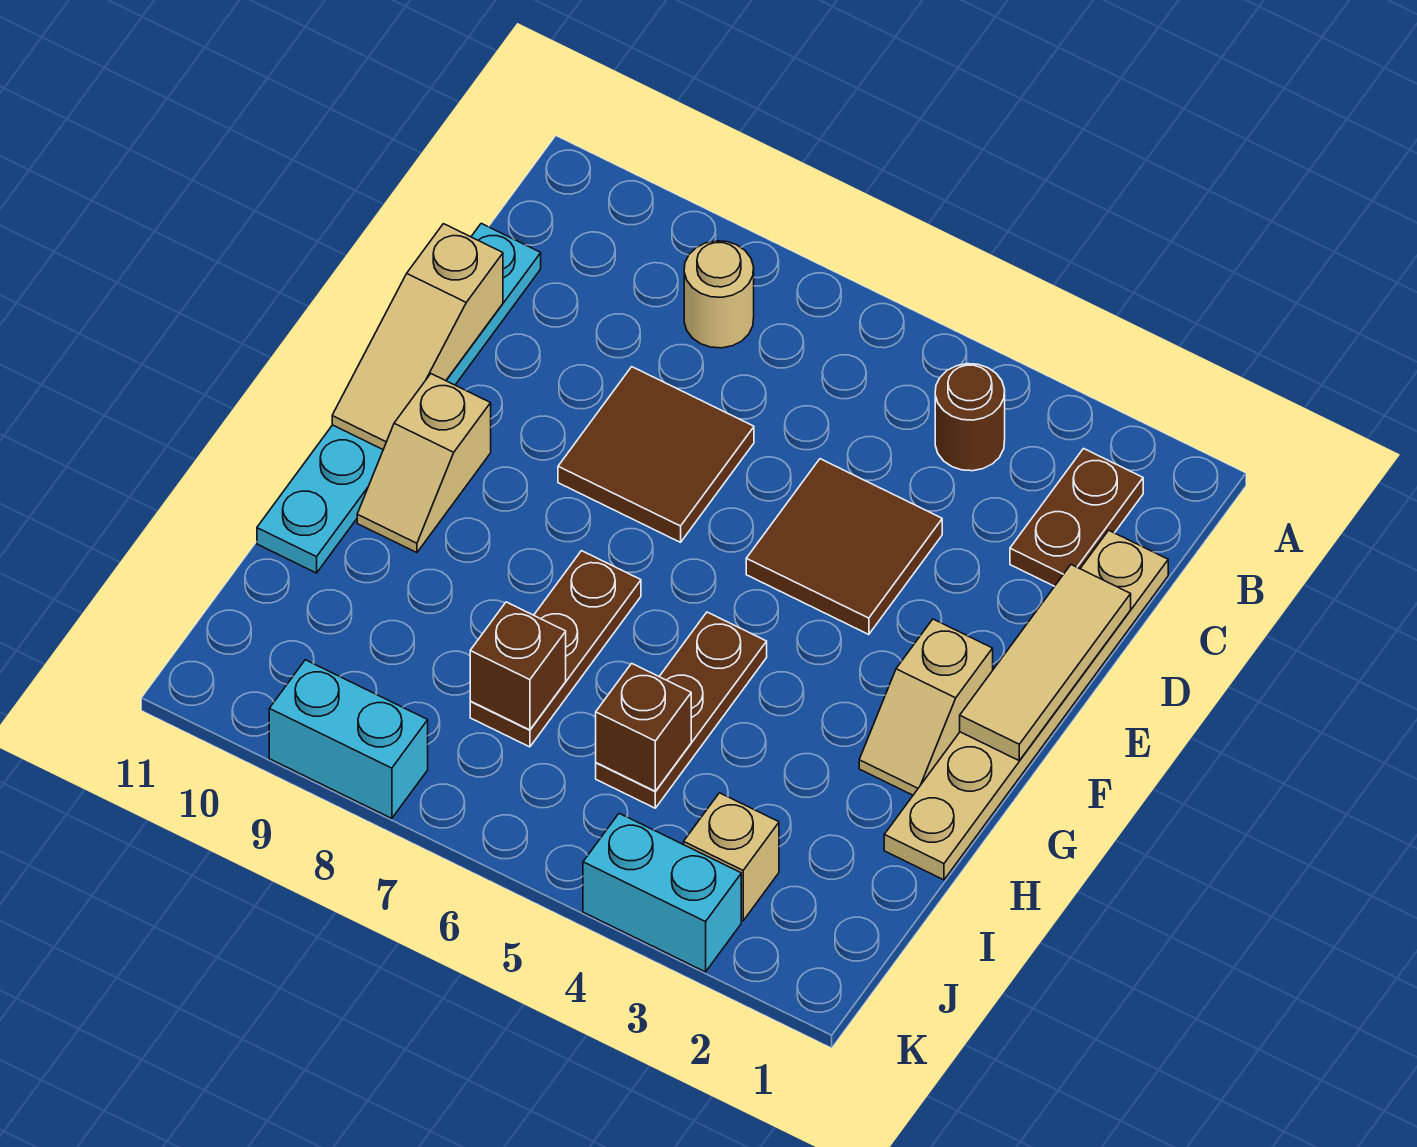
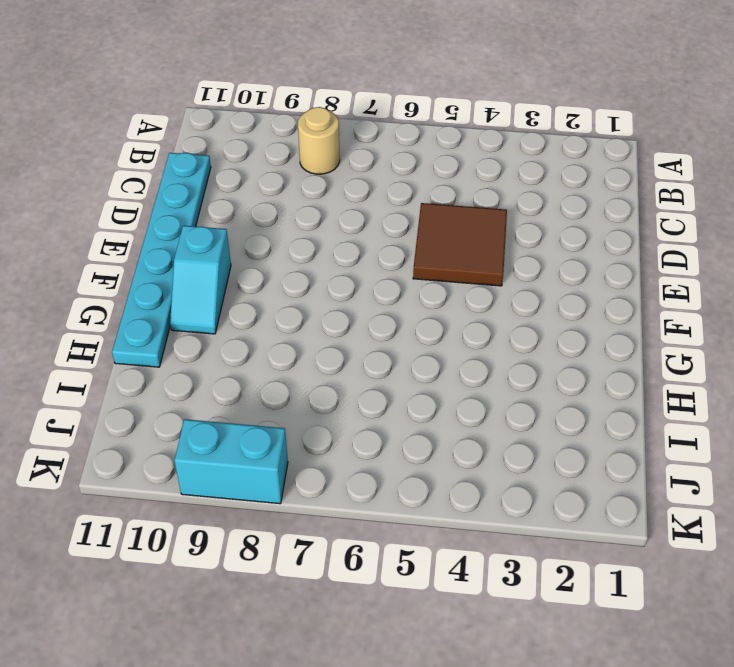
cyan 1x2 slope [170,226,231,334] -> tan 1x2 slope [357,374,491,553]
none -> brown 1x2 plate [1010,449,1143,586]
none -> brown 1x1 round brick [935,364,1005,471]
none -> tan 1x6 plate [884,530,1168,880]

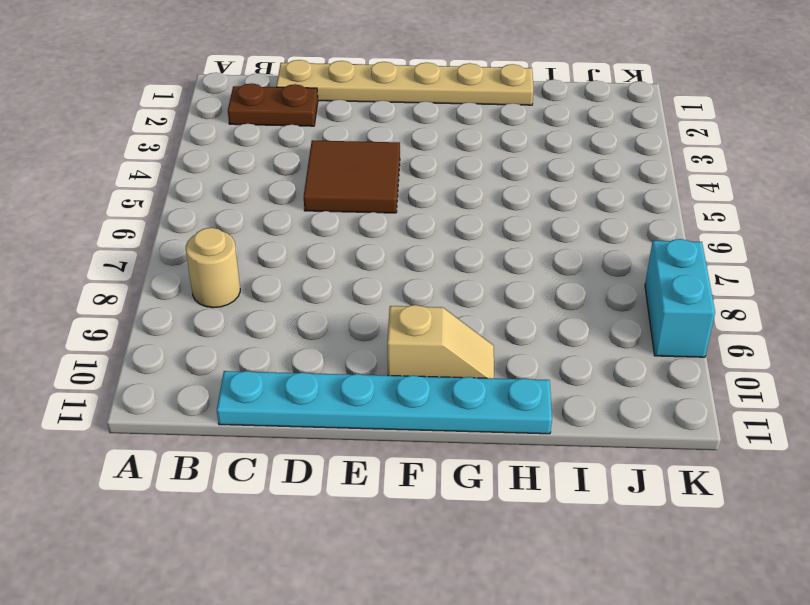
none -> brown 1x1 round brick [935,364,1005,471]
none -> brown 2x2 tile [558,367,754,542]
none -> tan 1x2 slope [859,619,993,795]

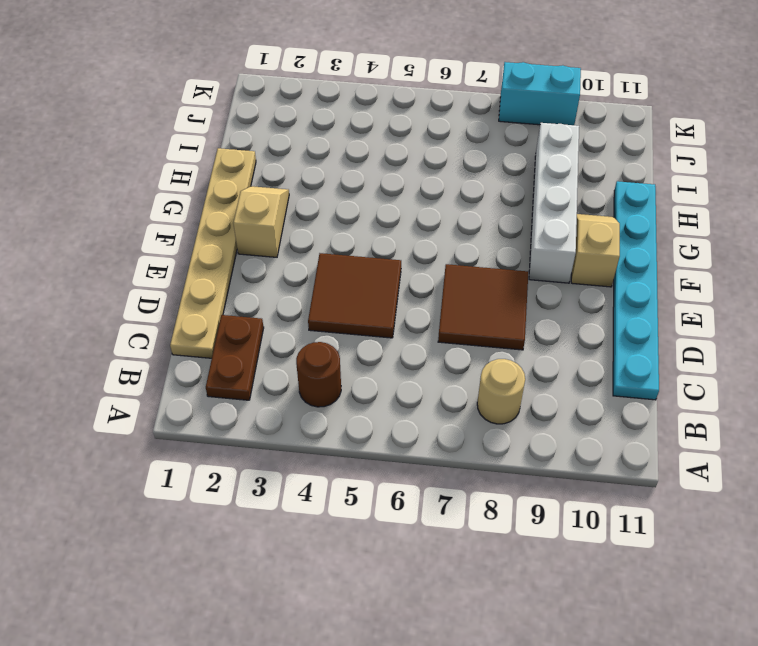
white 1x4 brick [529,123,579,283] -> none
none -> brown 1x3 plate [596,612,767,808]
none -> brown 1x3 plate [470,551,641,747]
none -> tan 1x1 brick [684,793,779,921]

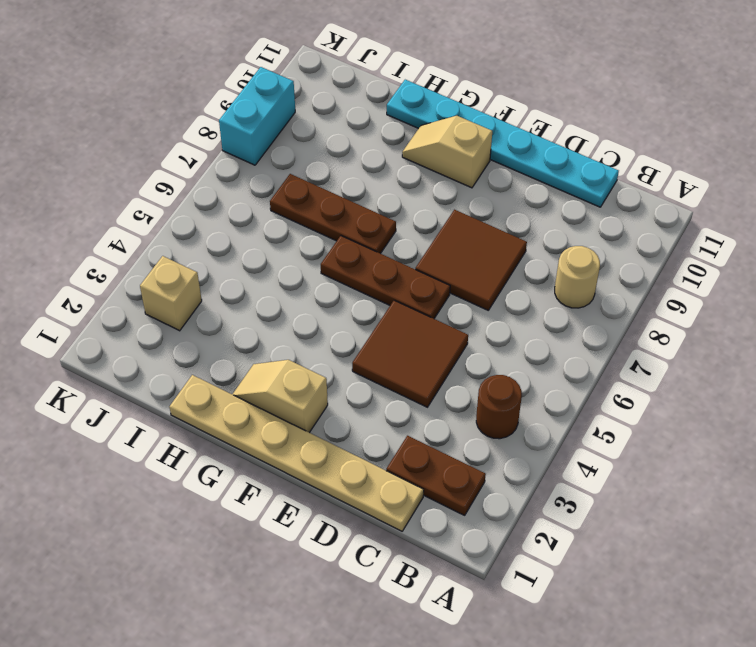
brown 1x3 plate [321,236,450,319] -> brown 1x3 plate moved to [596,612,767,808]
none -> cyan 1x2 brick [583,813,741,972]
none -> tan 1x3 tile [960,565,1131,760]
none -> tan 1x3 slope [332,224,503,449]

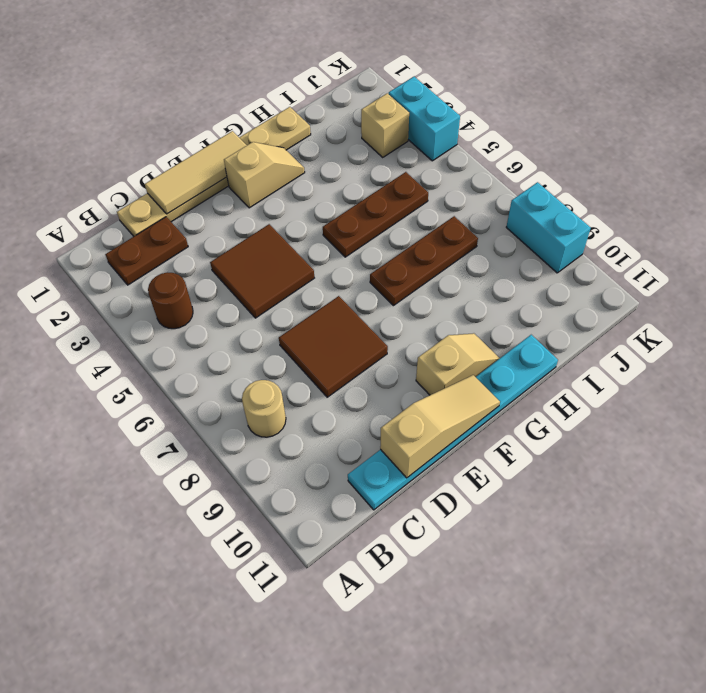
none -> brown 1x1 brick [596,663,691,791]
none -> brown 1x1 brick [470,602,566,730]

